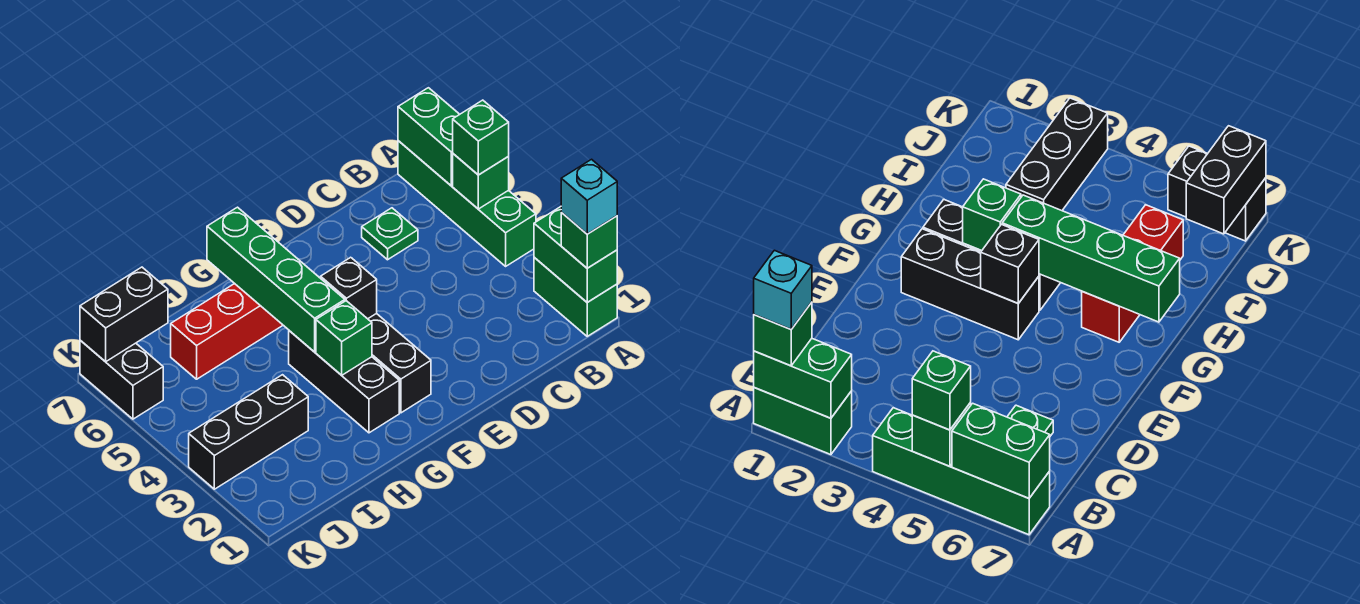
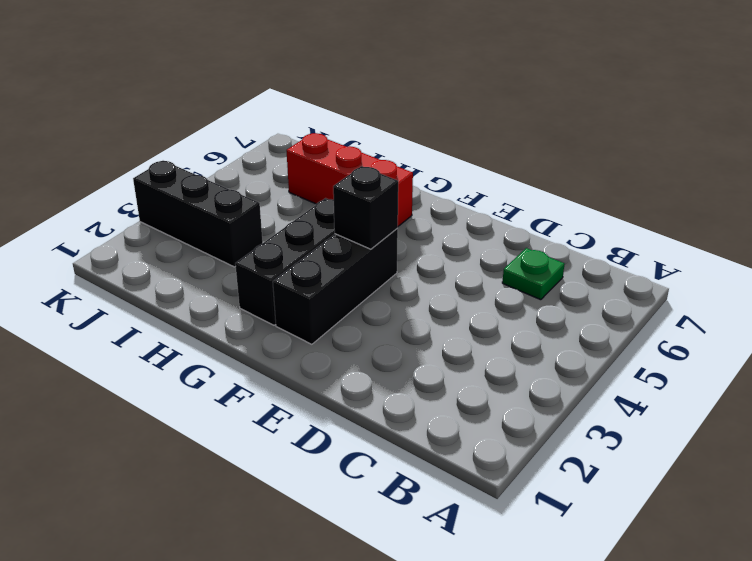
none -> green 1x2 brick [534,258,617,336]
none -> green 1x4 brick [398,141,536,266]
none -> black 1x2 brick [80,340,163,419]

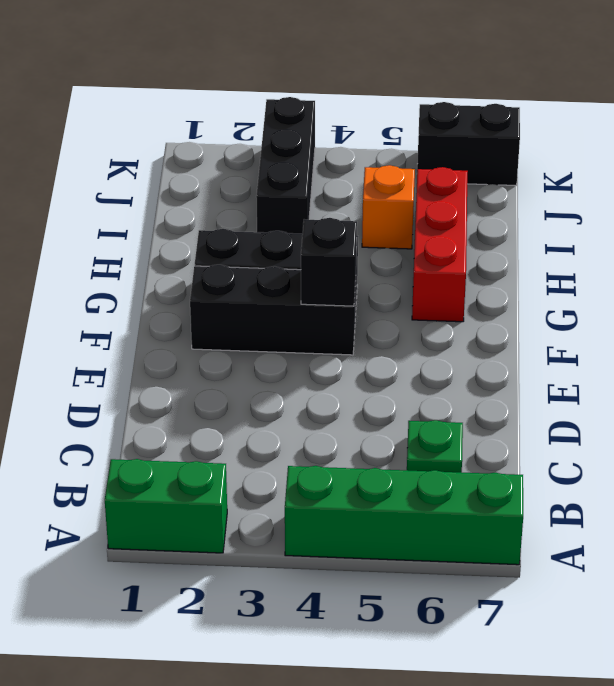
orange 1x1 brick [362,165,415,249] -> none
none -> green 1x2 brick [534,207,617,302]
none -> green 1x1 brick [453,154,509,209]
none -> green 1x2 brick [398,88,460,185]

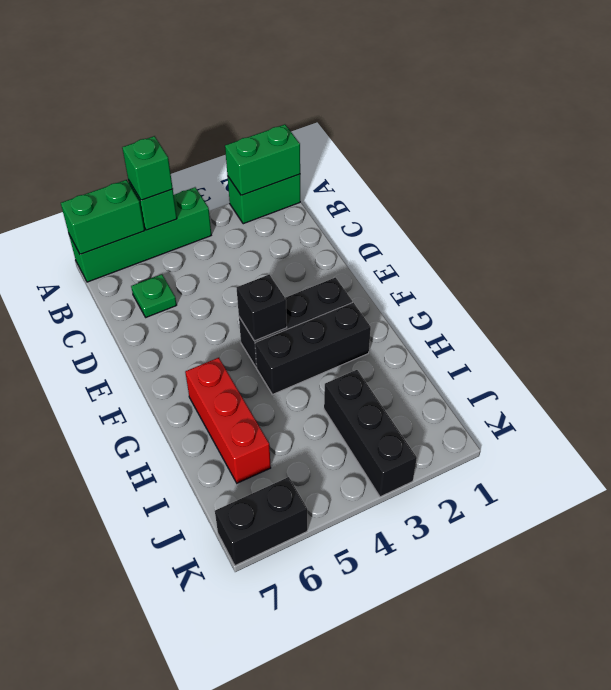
none -> green 1x1 brick [316,301,372,375]
none -> green 1x4 brick [207,207,345,352]
none -> black 1x2 brick [80,267,168,362]

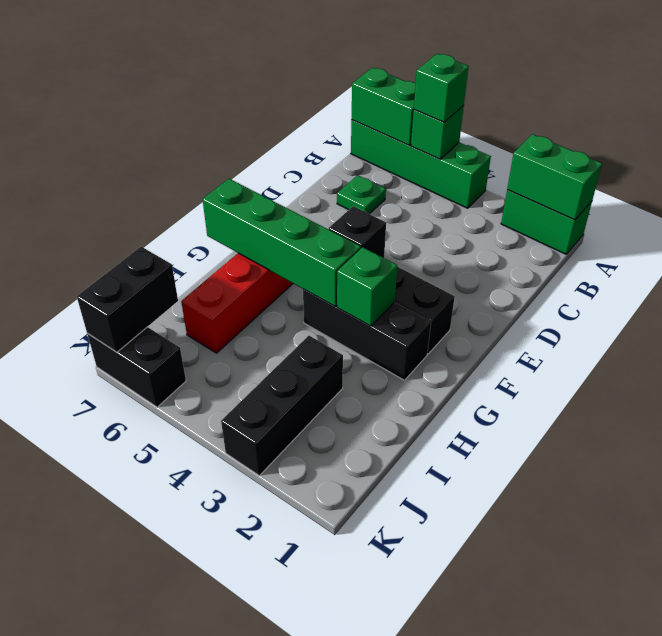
none -> green 1x1 brick [561,213,617,268]
none -> cyan 1x1 brick [561,159,617,234]

